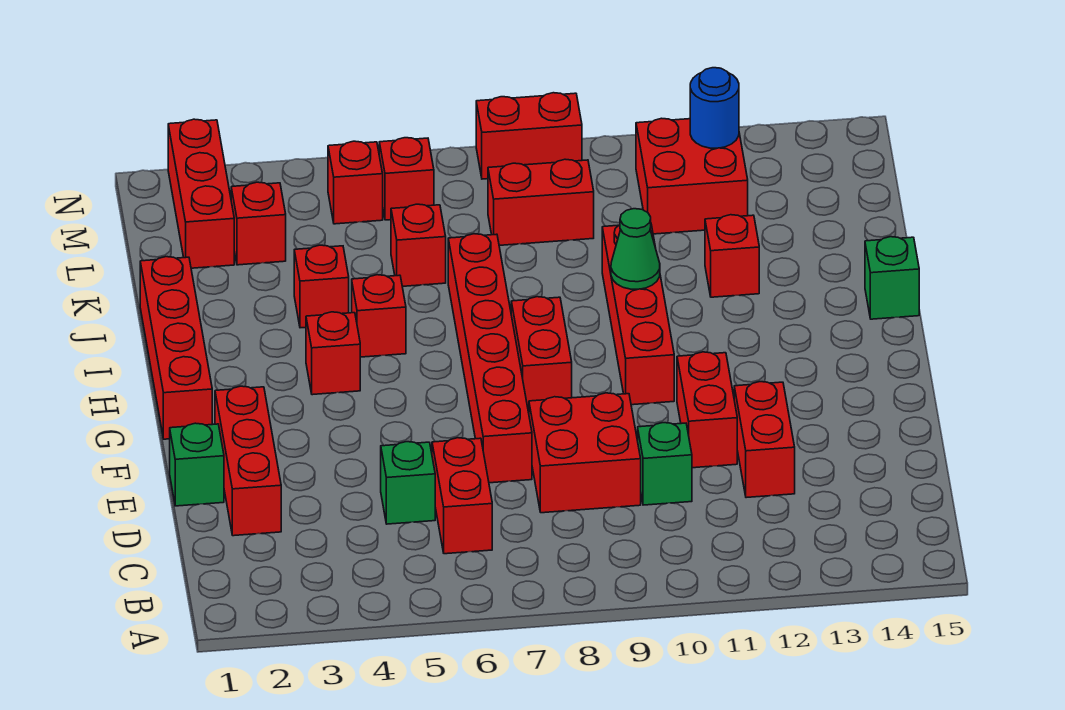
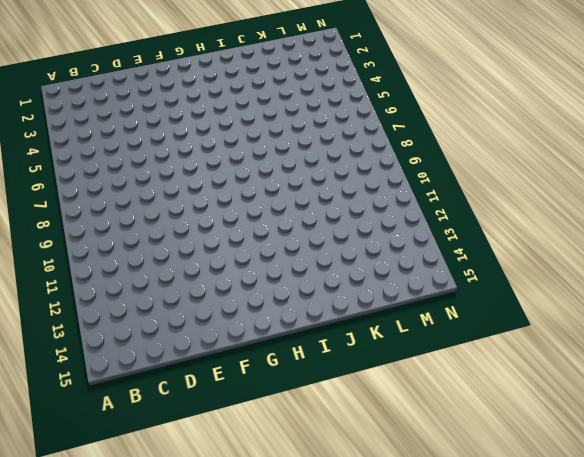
none -> red 1x2 brick [432,438,492,554]
none -> red 1x3 brick [215,386,281,536]
none -> green 1x1 brick [381,442,435,524]

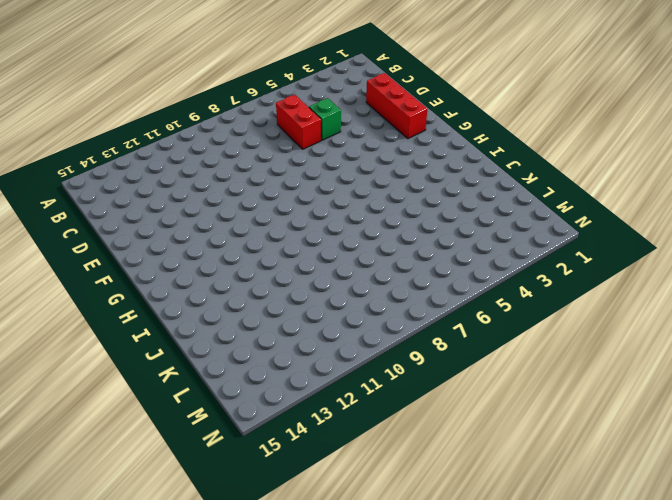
none -> red 2x2 brick [529,393,641,513]
none -> green 1x1 brick [638,423,692,505]
none -> red 1x2 brick [734,382,795,498]

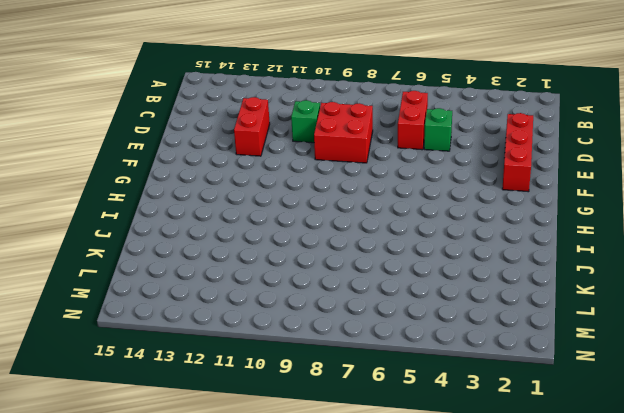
none -> green 1x1 brick [170,423,224,506]
none -> red 1x6 brick [448,234,532,483]
none -> red 1x2 brick [677,352,737,468]

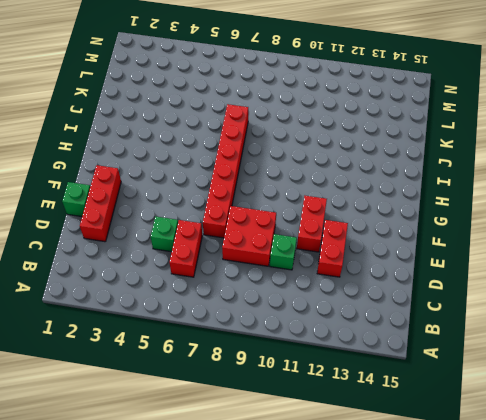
none -> red 1x4 brick [140,257,212,439]
none -> red 1x2 brick [511,297,572,412]
none -> red 1x4 brick [602,225,674,405]

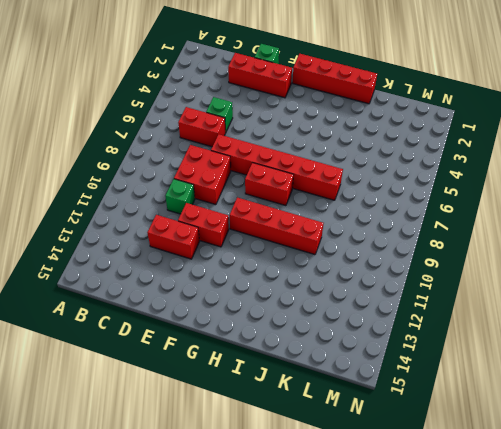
none -> red 1x1 brick [306,312,360,395]
none -> red 1x1 brick [352,275,406,357]
none -> green 1x1 brick [865,237,919,319]

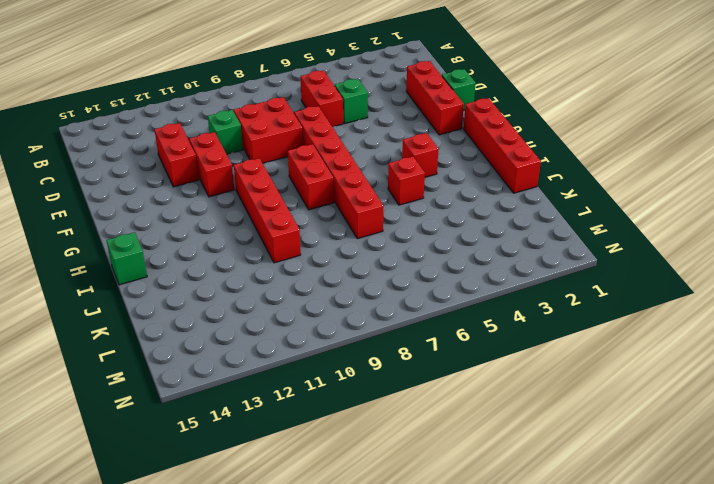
none -> red 1x1 brick [294,245,349,328]
none -> red 1x1 brick [705,215,759,297]
none -> red 1x1 brick [391,204,446,286]

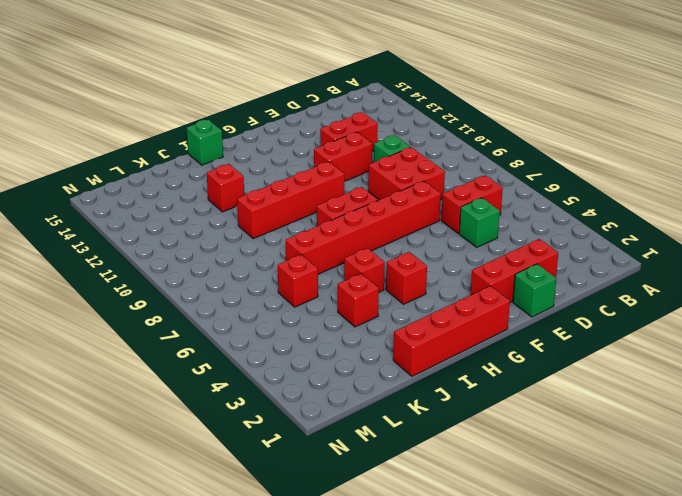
none -> red 1x3 brick [168,119,234,268]
none -> red 1x1 brick [231,182,286,265]
none -> red 1x2 brick [488,159,594,245]

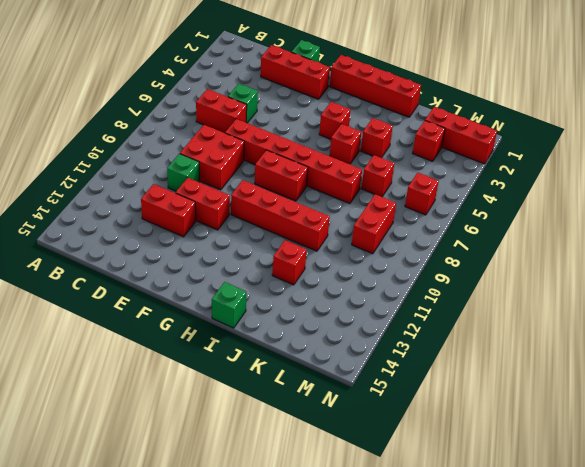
none -> red 2x2 brick [636,118,748,234]
none -> red 1x1 brick [328,141,383,224]
none -> red 1x2 brick [476,93,582,179]

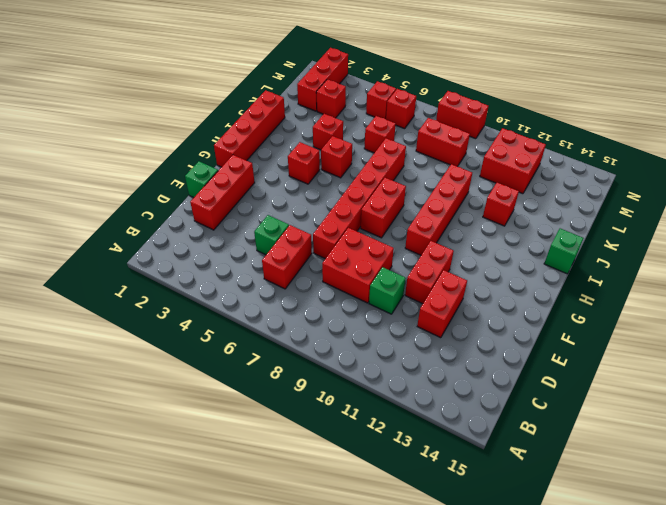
none -> green 1x1 cone [611,209,660,289]
none -> blue 1x1 round brick [690,68,739,148]

